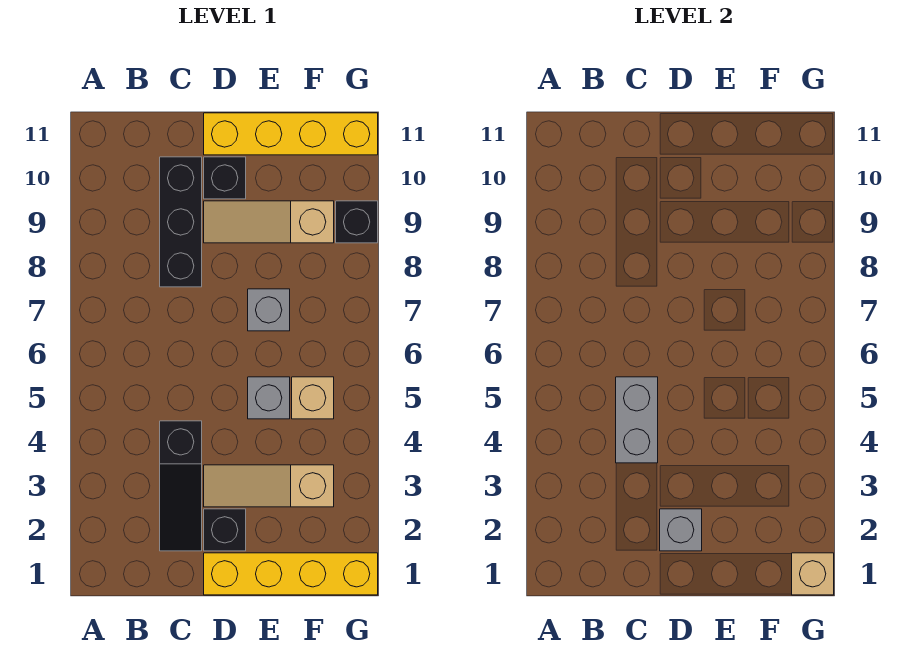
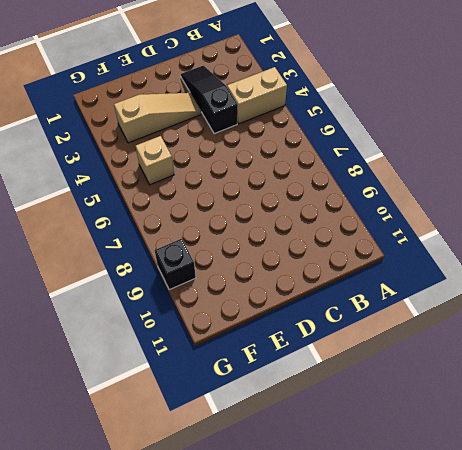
tan 1x2 brick [227,67,287,124] -> none
none -> black 1x3 brick [160,157,202,287]
none -> yellow 1x4 brick [204,553,378,595]
none -> black 1x1 brick [204,509,246,551]

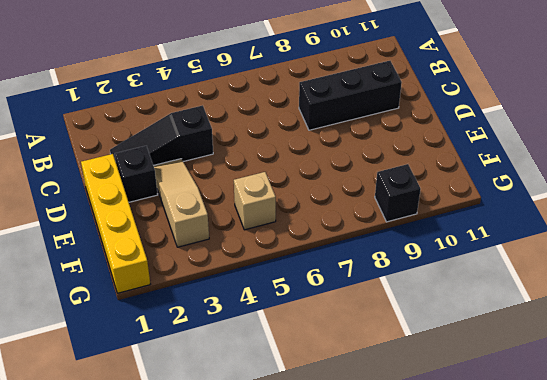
none -> tan 1x3 slope [204,201,334,243]
none -> black 1x1 brick [204,157,246,199]
none -> yellow 1x4 brick [204,113,378,155]

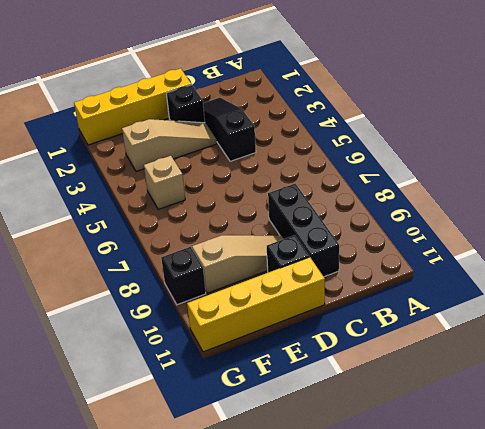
none -> grey 1x1 brick [248,377,290,419]
none -> grey 1x1 brick [248,289,290,331]
none -> grey 1x2 brick [616,377,658,463]

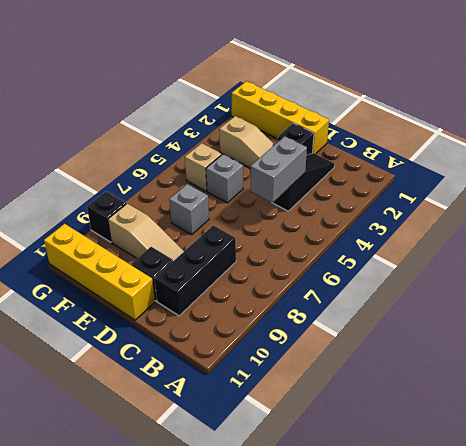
none -> grey 1x1 brick [660,509,702,551]
none -> tan 1x1 brick [792,553,834,595]

